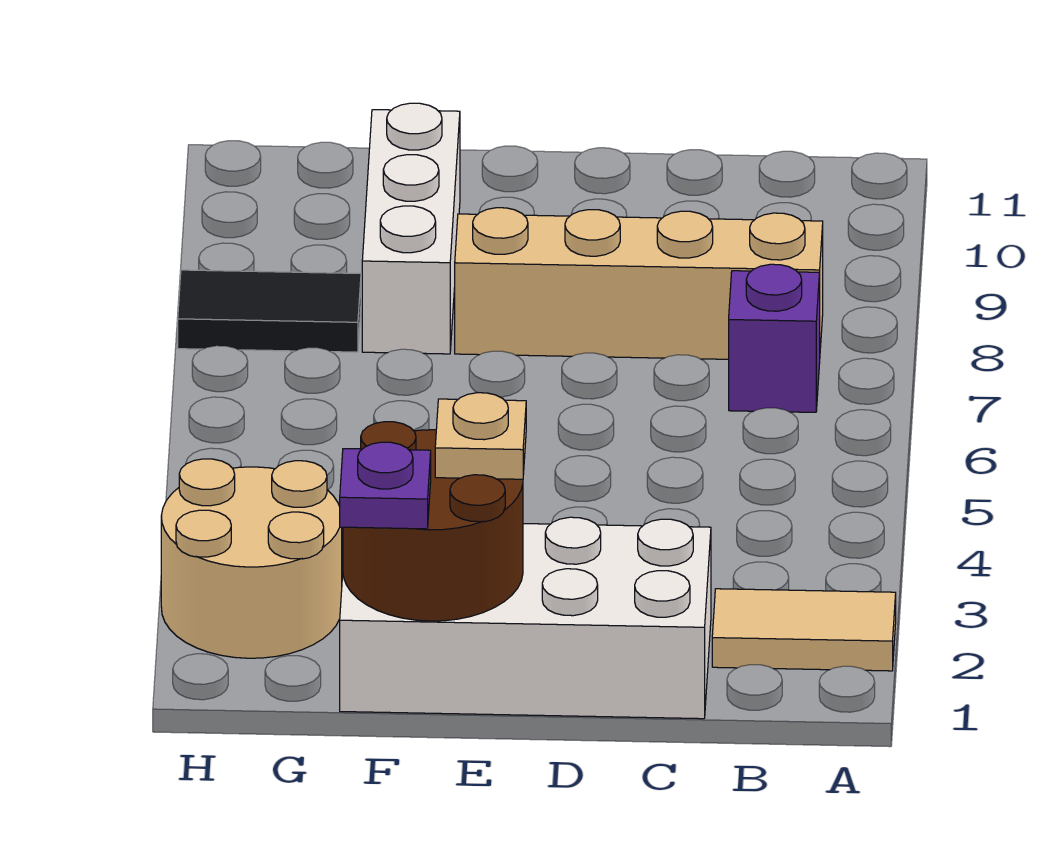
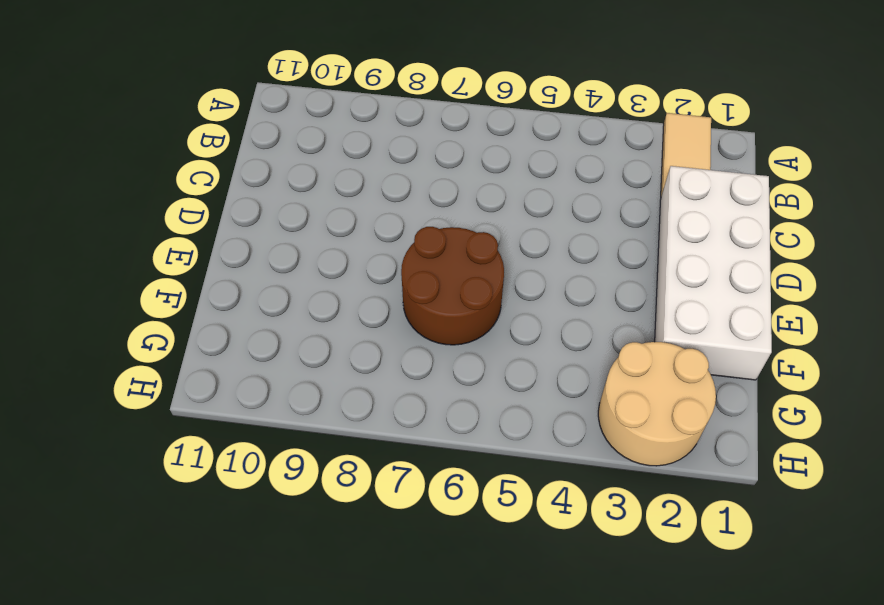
brown 2x2 round brick [401,227,504,345] -> brown 2x2 round brick moved to [343,422,523,621]
none -> purple 1x1 brick [729,264,820,412]
none -> tan 1x4 brick [455,208,823,359]

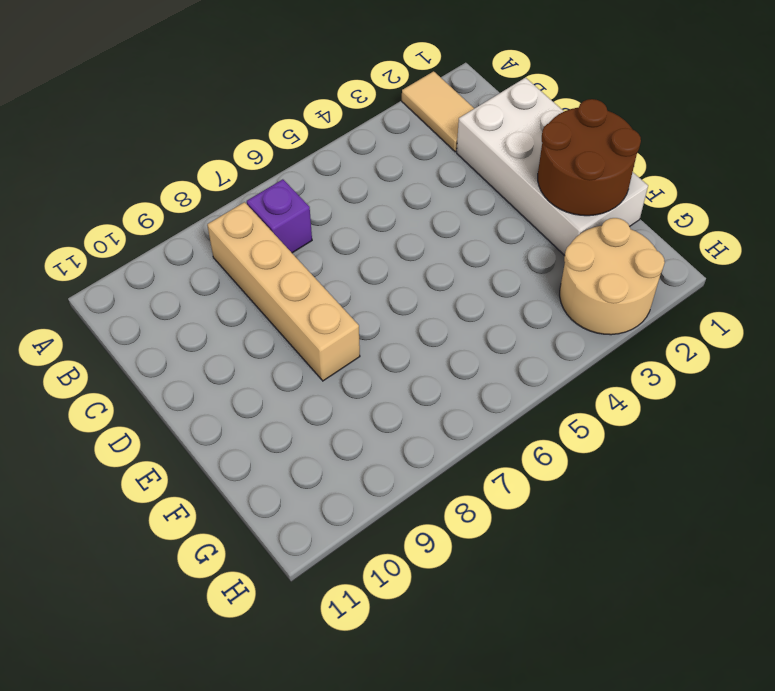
none -> white 1x3 brick [362,103,460,354]
none -> black 1x2 tile [178,270,361,352]

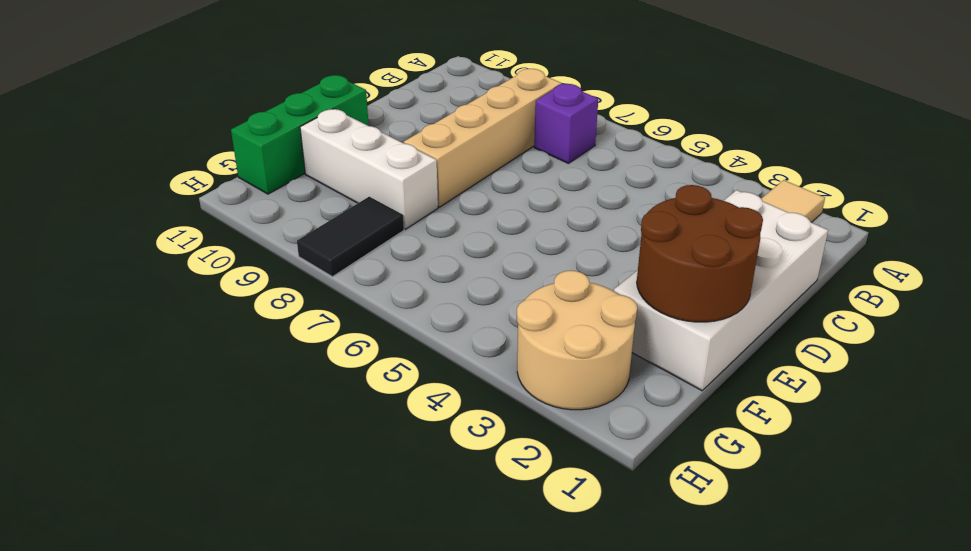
green 1x3 brick [231,75,369,194] -> none
none -> tan 1x1 plate [435,393,526,479]
none -> purple 1x1 plate [340,442,431,529]

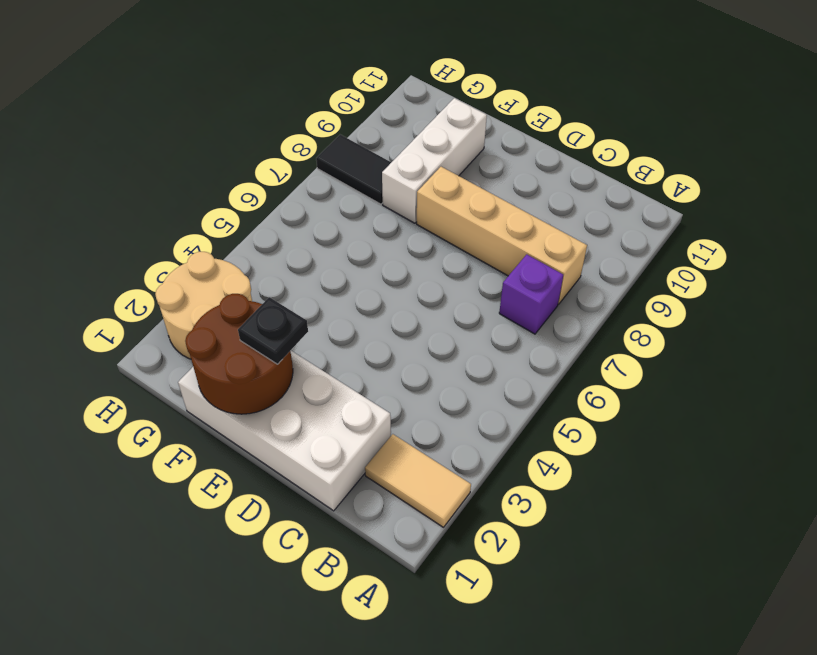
black 1x1 plate [238,297,308,364] -> tan 1x1 plate [435,393,526,479]
none -> purple 1x1 plate [340,442,431,529]

